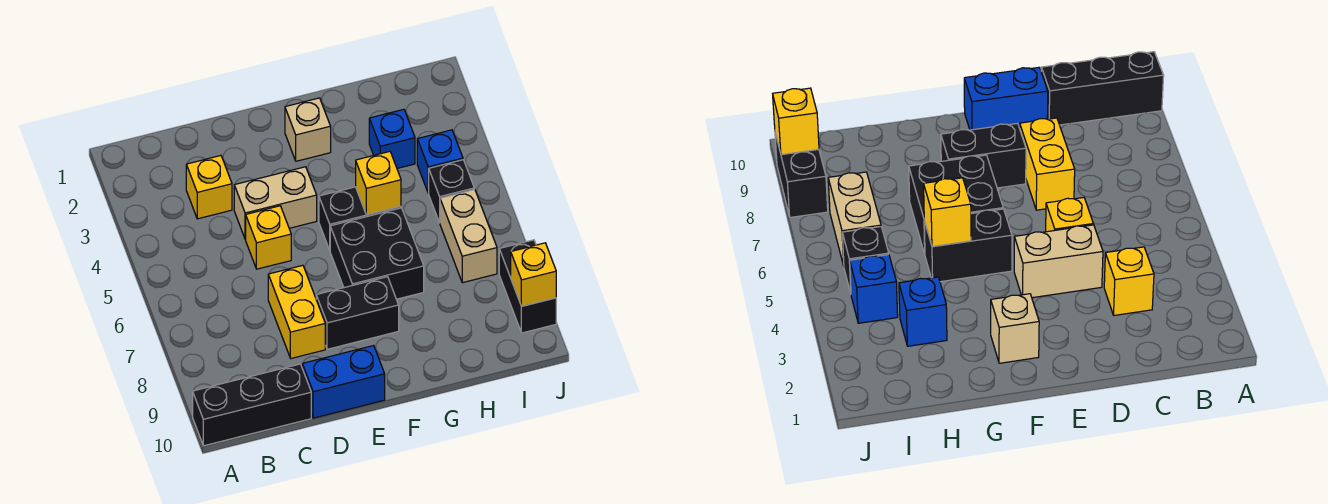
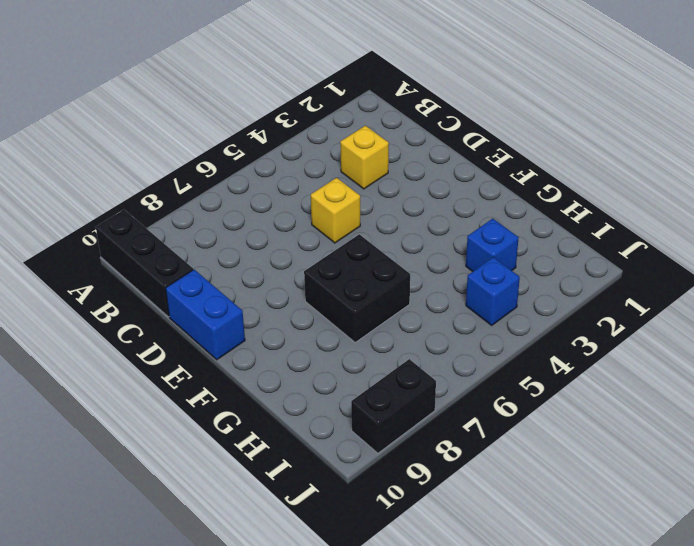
none -> tan 1x2 brick [234,167,317,239]
none -> yellow 1x2 brick [268,265,325,358]
none -> black 1x2 brick [316,277,399,349]

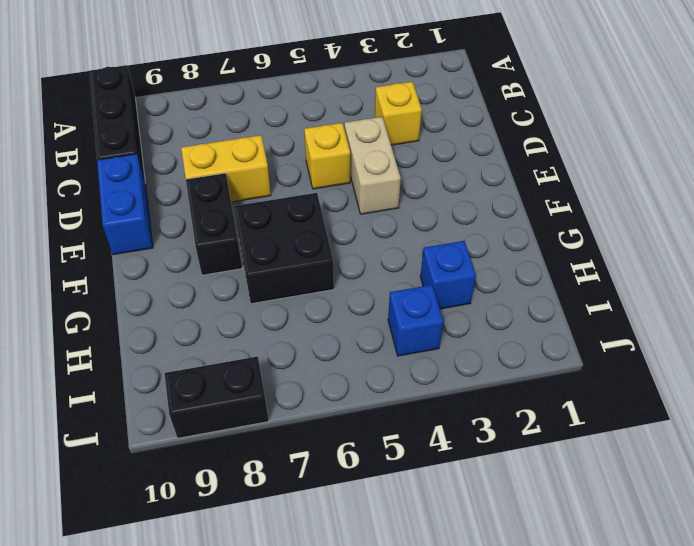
none -> tan 1x1 brick [285,98,331,161]
none -> black 1x2 brick [319,187,401,250]
none -> black 1x1 brick [429,160,474,223]

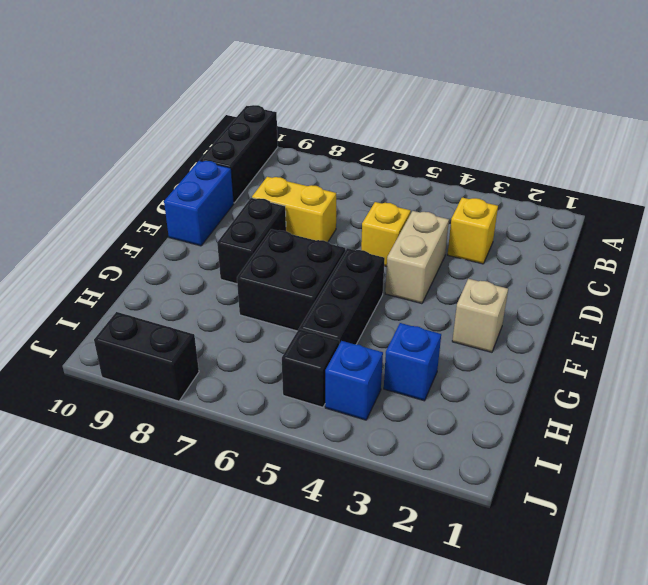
black 1x3 brick [300,248,385,344] -> black 1x2 brick [319,187,401,250]
none -> tan 1x2 brick [440,189,497,283]
none -> yellow 1x1 brick [356,152,401,215]
none -> yellow 1x1 brick [511,243,556,306]

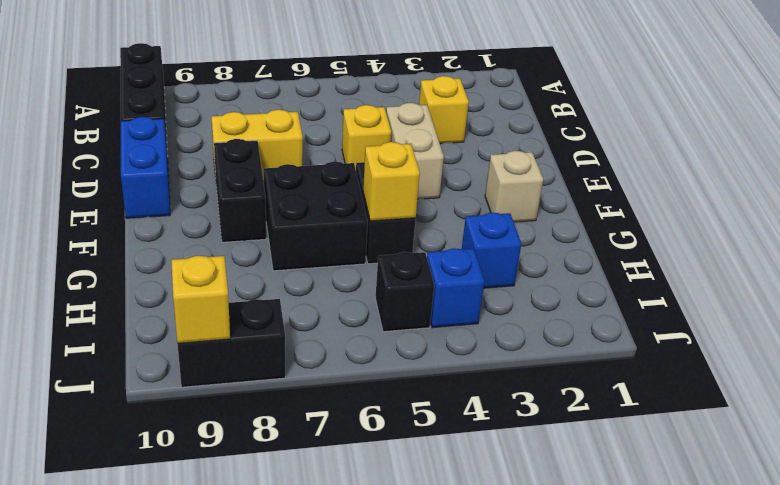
none -> tan 1x2 brick [440,189,497,283]

